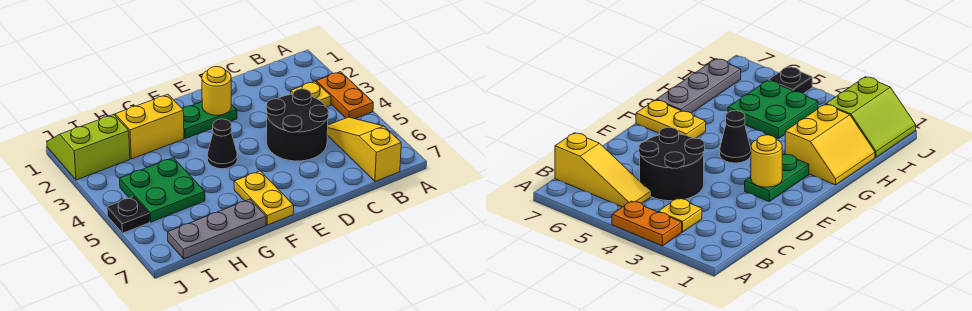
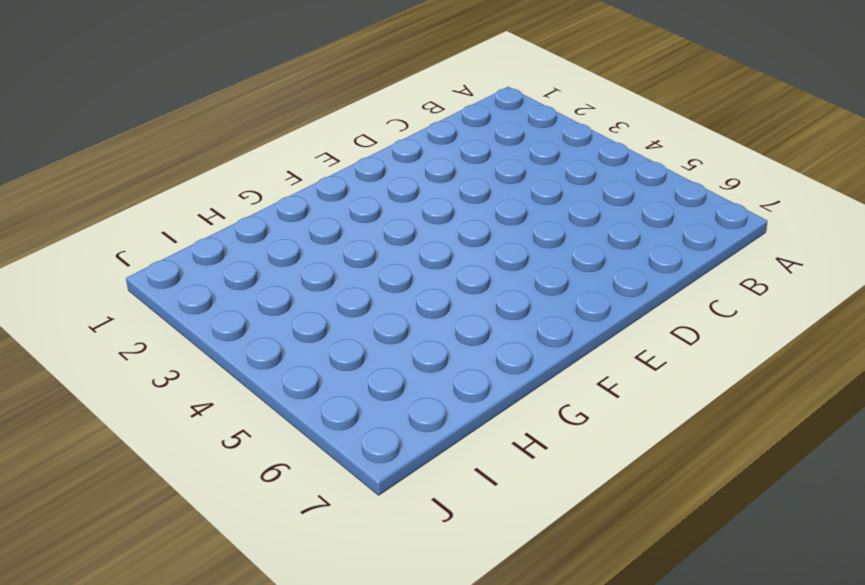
none -> orange 1x2 plate [316,72,373,119]
none -> yellow 1x1 plate [291,81,331,107]
none -> yellow 1x3 slope [327,117,401,182]

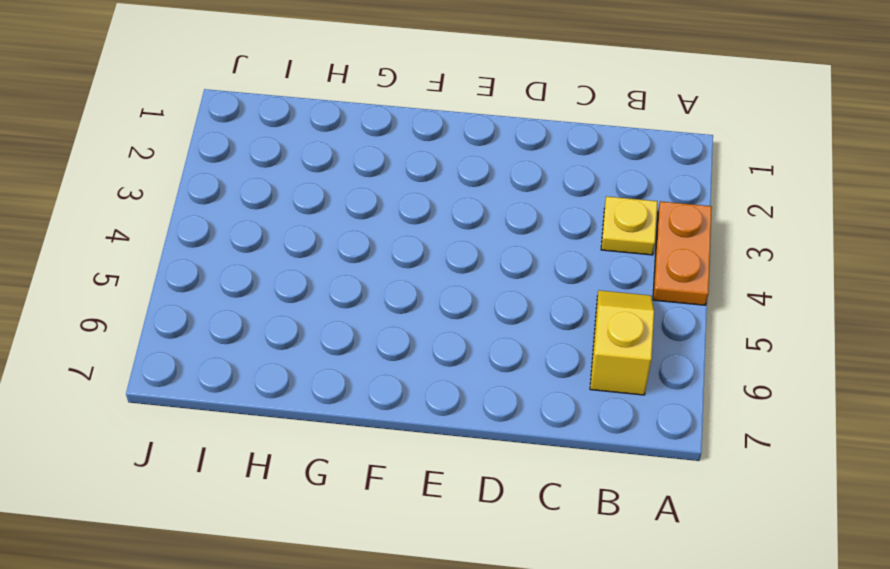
yellow 1x2 slope [590,290,654,395] -> yellow 1x3 slope [327,117,401,182]
none -> black 2x2 round brick [266,89,329,161]
none -> green 1x2 plate [183,102,237,138]
none -> black 1x1 cone [207,119,237,169]

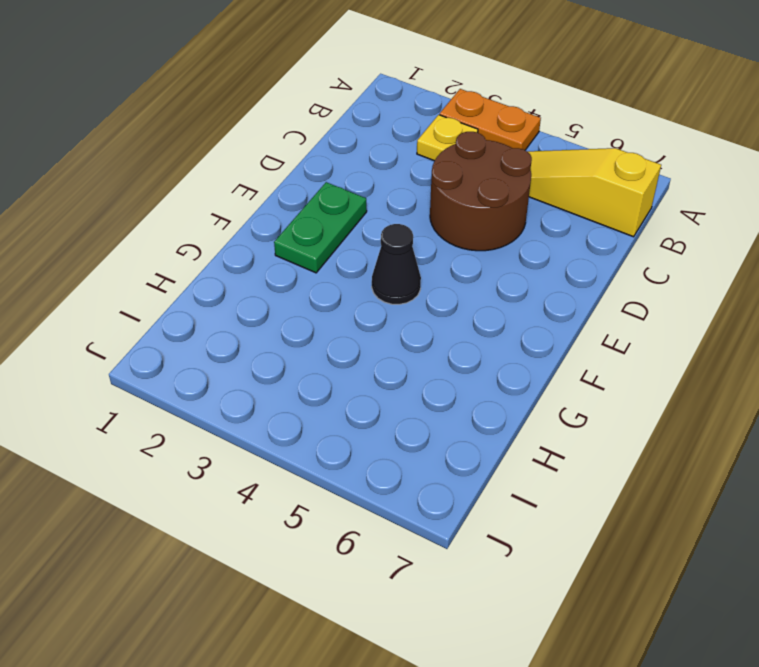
brown 2x2 round brick [430,132,532,251] -> black 2x2 round brick [266,89,329,161]
none -> yellow 1x2 plate [234,171,294,225]
none -> yellow 2x2 slope [114,94,184,159]
none -> grey 1x3 plate [168,199,266,259]

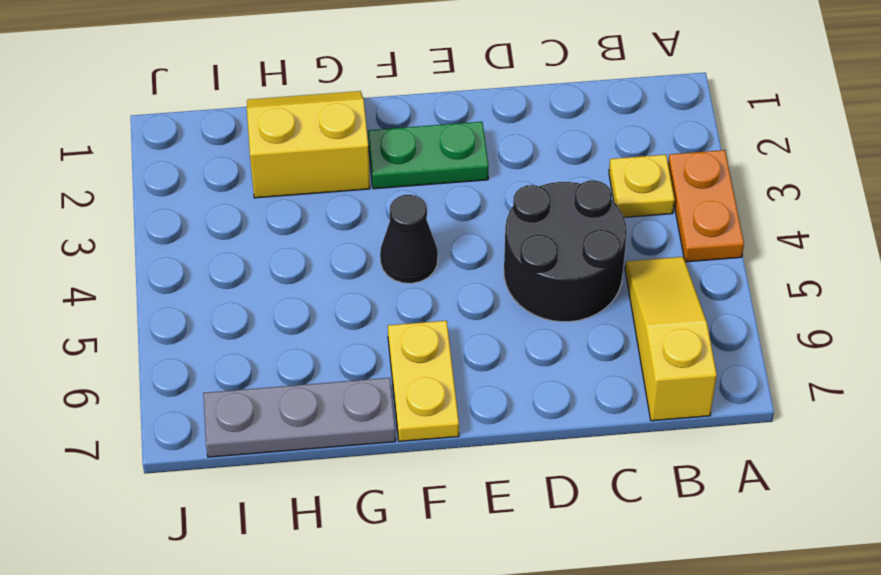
none -> green 2x2 plate [120,158,205,222]
none -> lime 2x2 slope [47,114,130,180]
none -> black 1x1 plate [107,196,149,233]

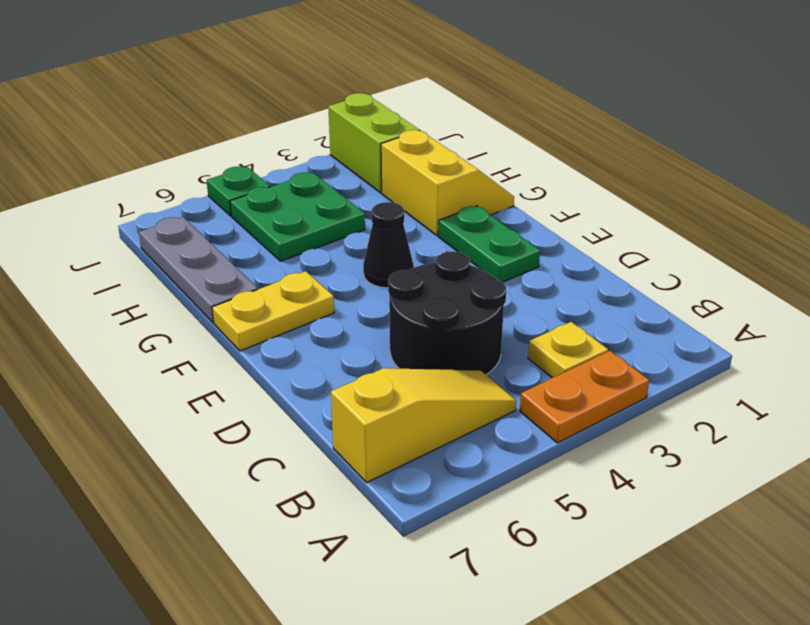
green 1x1 plate [207,166,270,216] -> black 1x1 plate [107,196,149,233]
none -> yellow 1x1 round brick [202,67,231,115]

